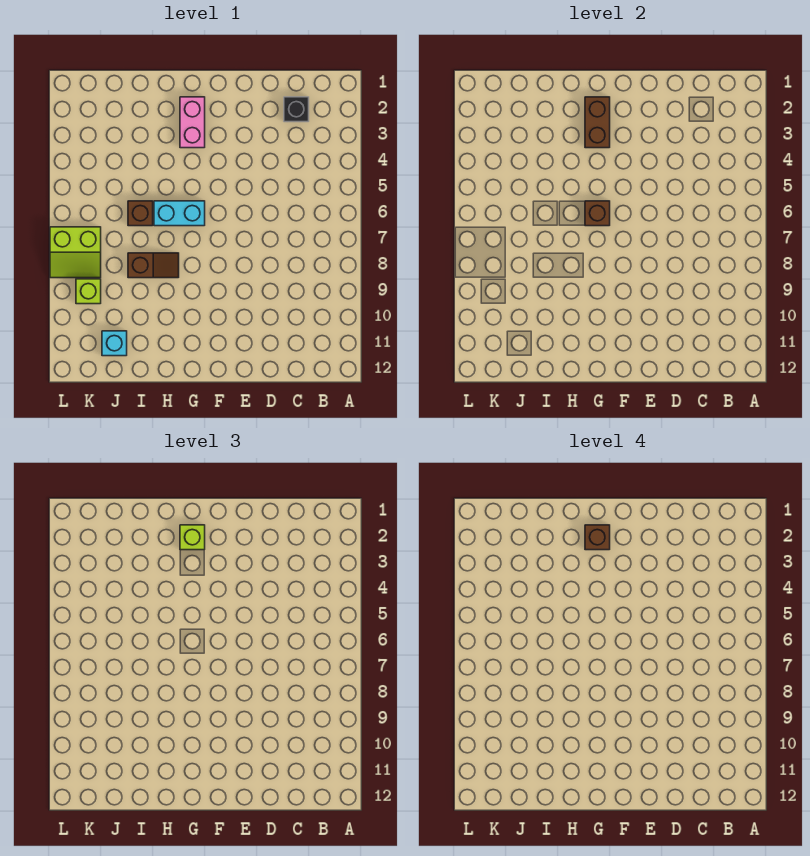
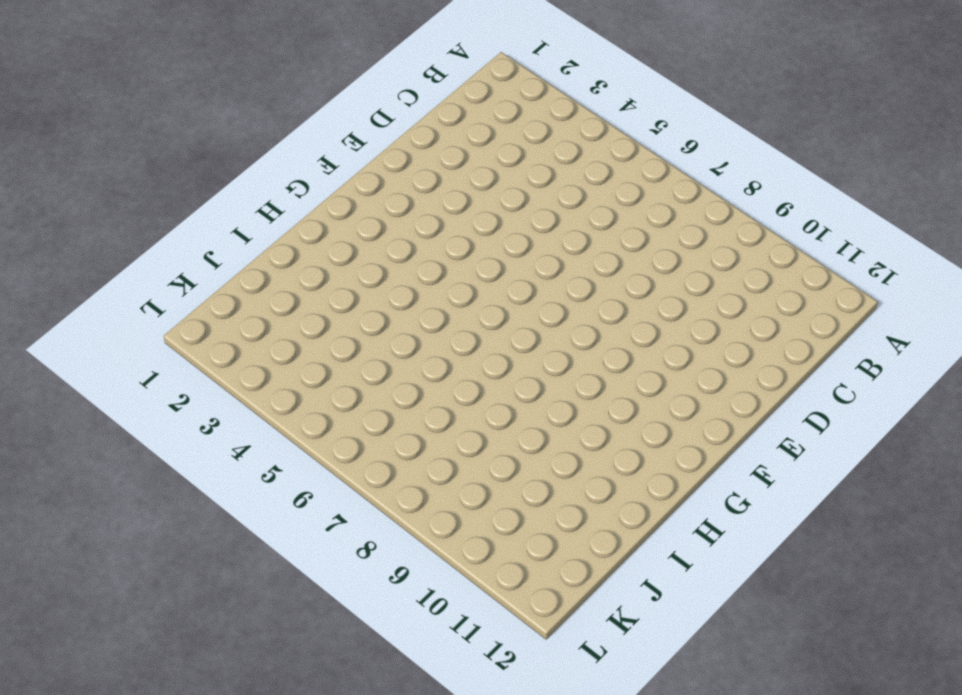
none -> black 1x1 brick [284,97,309,122]
none -> pink 1x2 brick [180,97,205,148]
none -> cyan 1x2 brick [154,201,205,226]

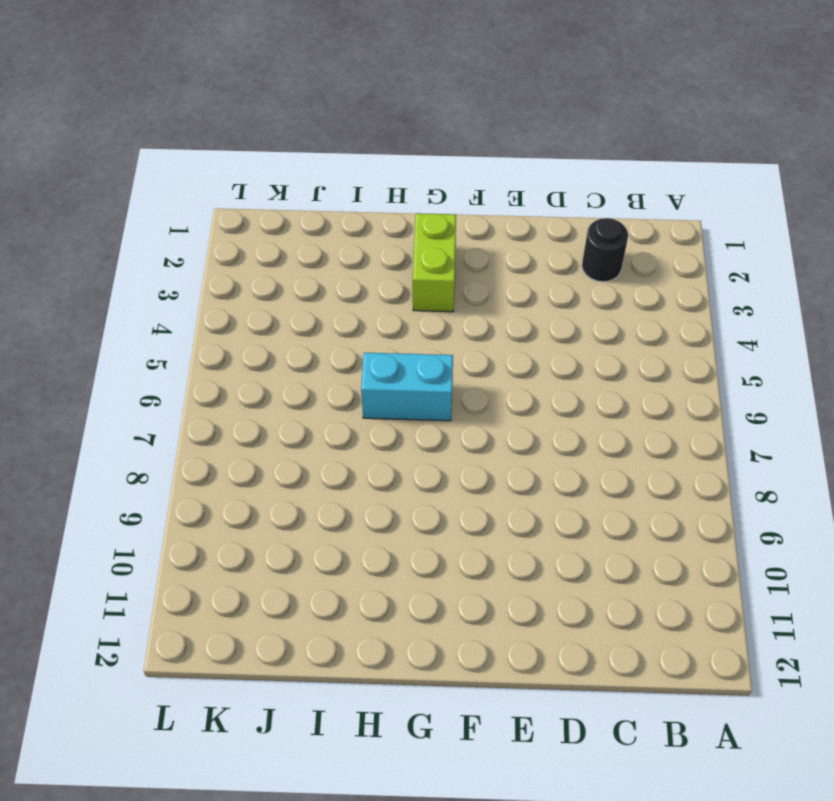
black 1x1 round brick [582,218,628,282] -> black 1x1 brick [284,97,309,122]
lime 1x2 brick [413,213,456,312] -> pink 1x2 brick [180,97,205,148]
none -> brown 1x2 slope [128,253,179,278]
none -> brown 1x1 brick [128,201,153,226]
none -> cyan 1x1 brick [102,331,127,356]

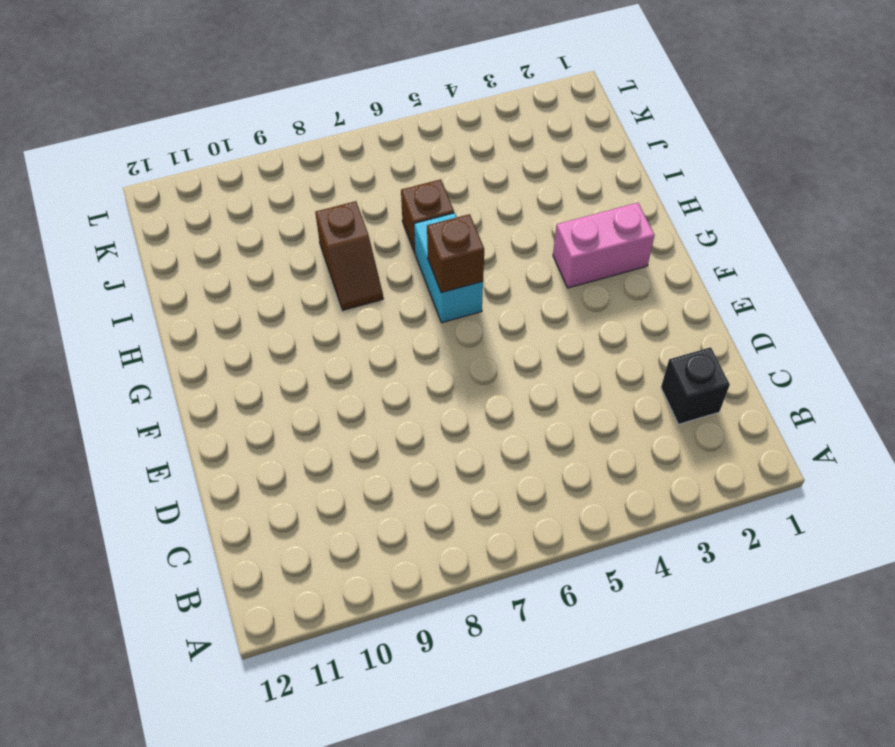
none -> cyan 1x1 brick [102,331,127,356]
none -> lime 2x2 slope [50,227,101,278]
none -> lime 1x1 brick [76,279,101,304]

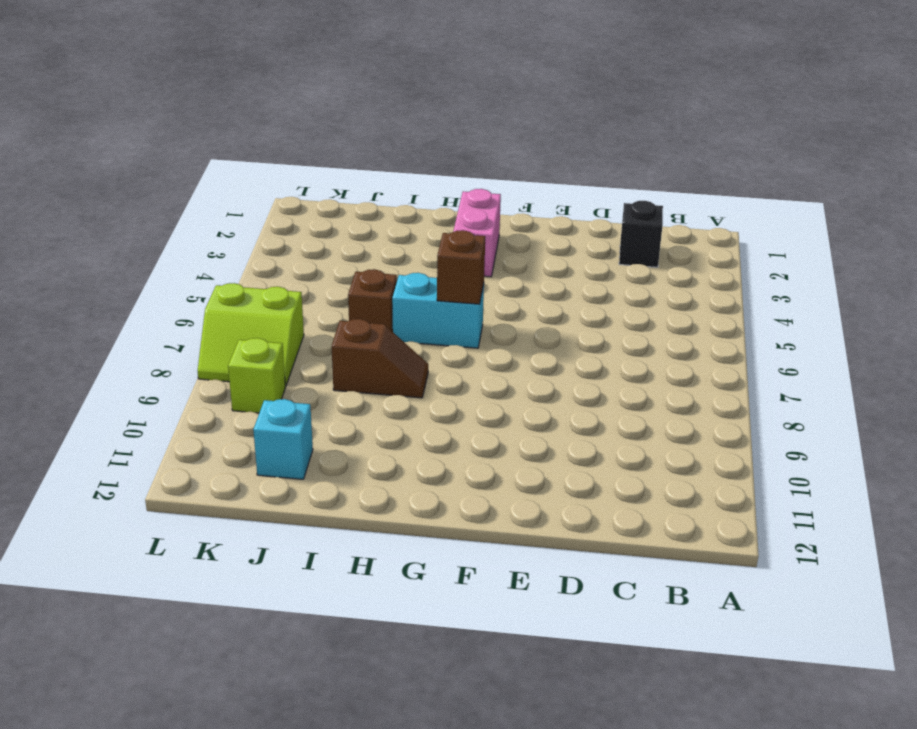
none -> brown 1x2 brick [585,97,610,148]
none -> lime 1x1 brick [180,525,205,550]
none -> brown 1x1 brick [585,525,610,550]

